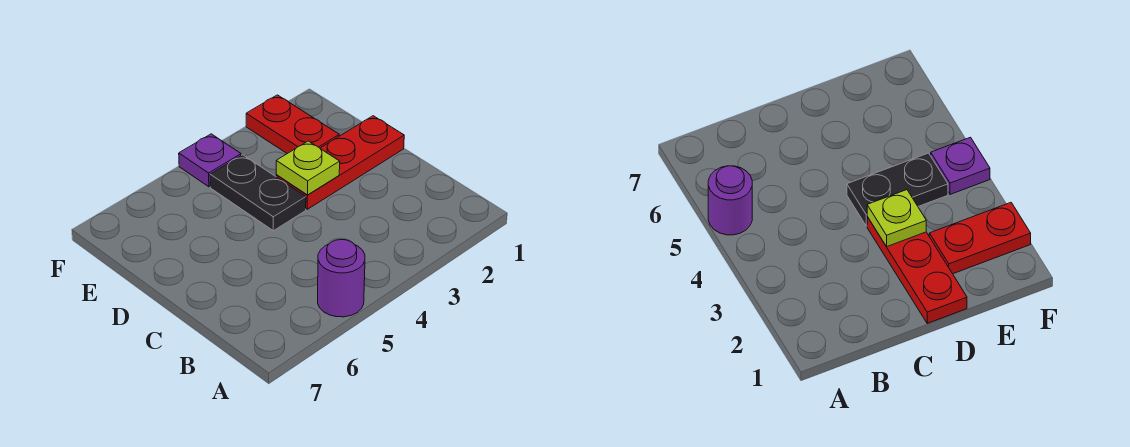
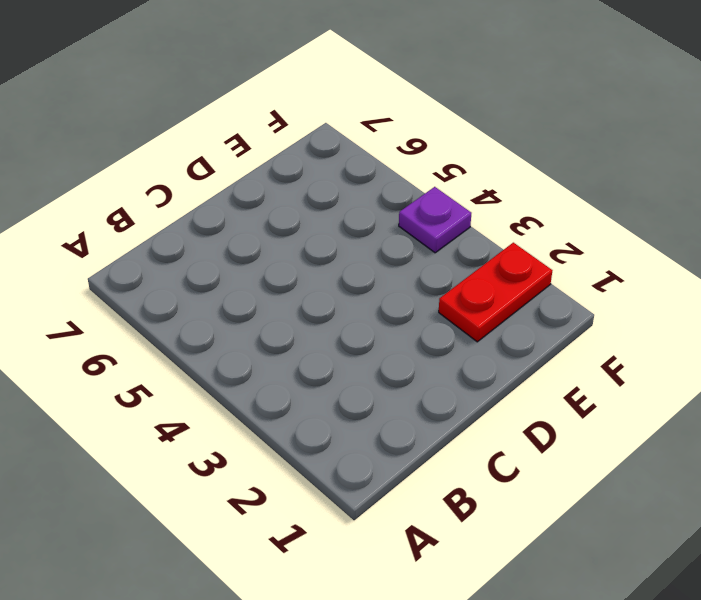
none -> purple 1x1 round brick [318,240,365,317]
none -> red 1x3 plate [276,116,404,209]

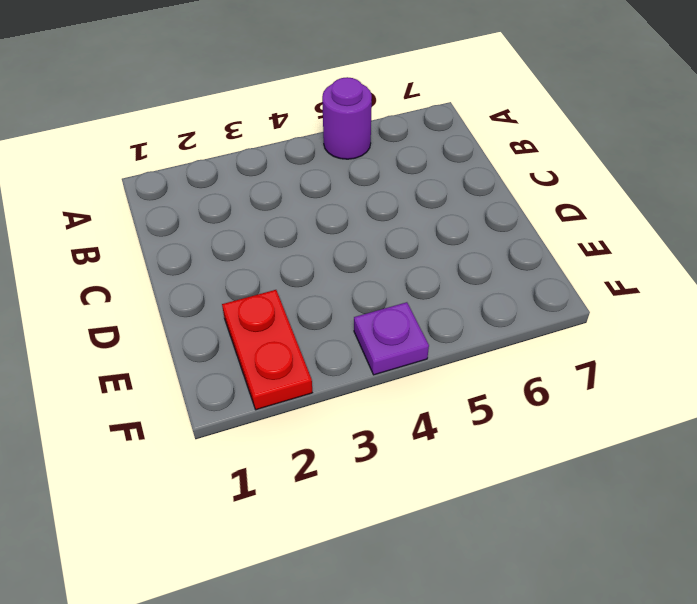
none -> red 1x3 plate [276,116,404,209]
none -> black 1x2 plate [210,155,306,231]

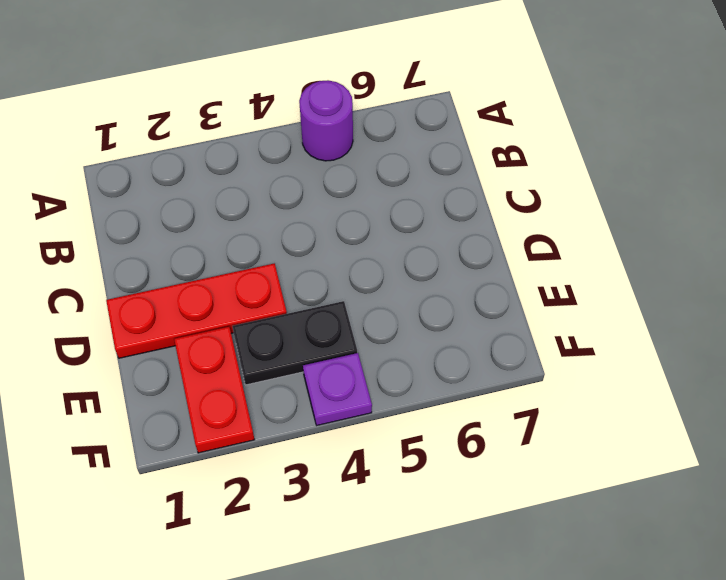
black 1x2 plate [232,301,357,385] -> black 1x2 plate turned to [210,155,306,231]
none -> lime 1x1 plate [276,141,340,195]

